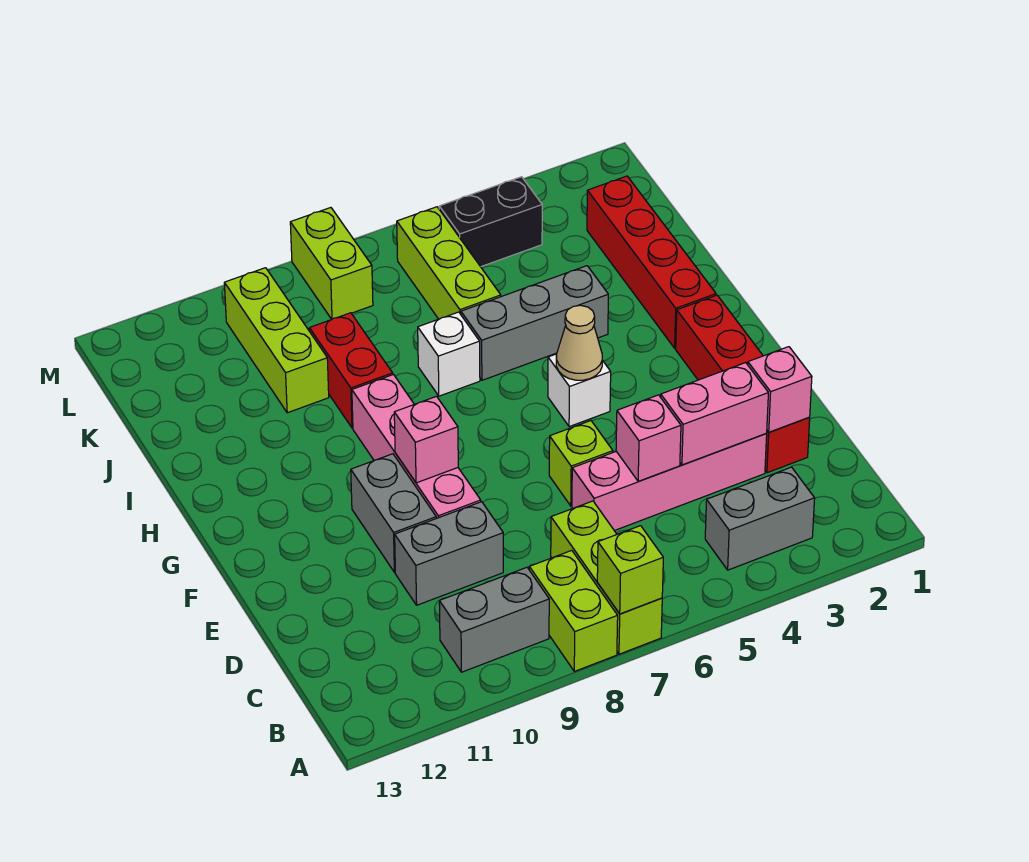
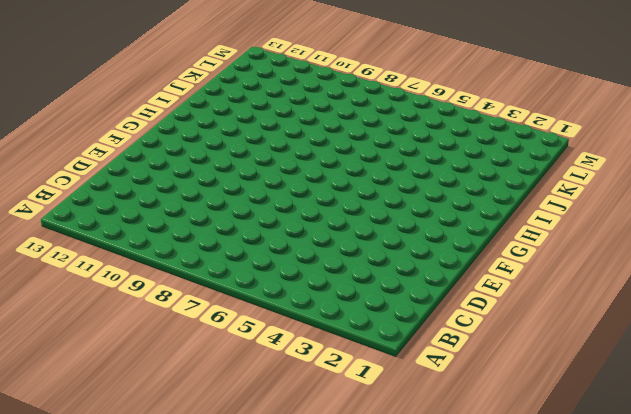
none -> lime 1x3 brick [551,501,662,654]
none -> lime 1x2 brick [529,550,618,671]
none -> grey 1x2 brick [705,467,815,570]

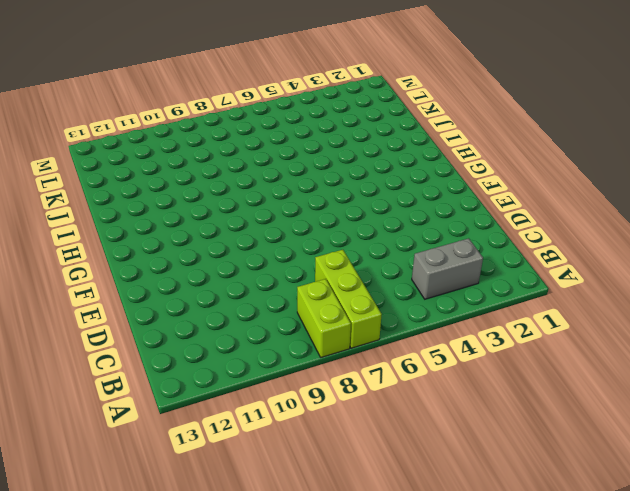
none -> grey 1x2 brick [439,568,549,672]
none -> red 1x4 brick [676,295,810,473]
none -> pink 1x4 brick [572,434,767,531]

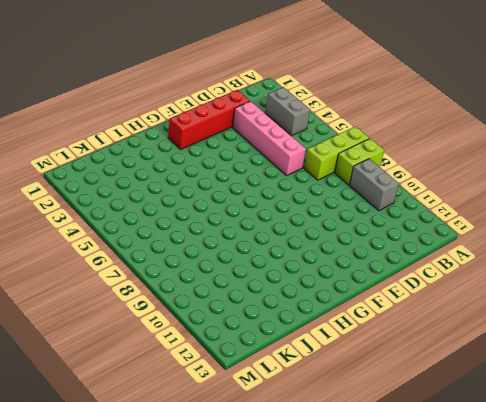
none -> grey 1x2 brick [395,502,503,605]
none -> lime 1x1 brick [549,421,613,506]
none -> pink 1x4 brick [352,375,481,518]

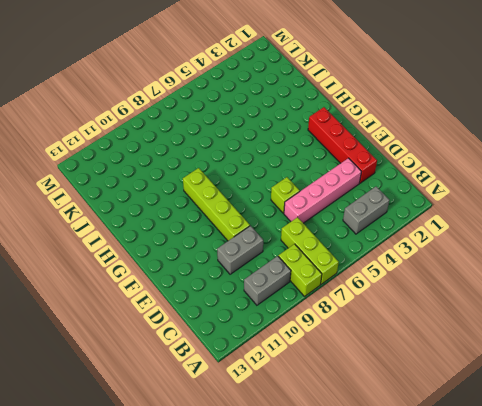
lime 1x4 brick [183,168,250,241] -> pink 1x4 brick [352,375,481,518]
none -> grey 1x2 brick [351,454,436,572]
none -> white 1x1 brick [548,354,611,427]
none -> red 1x4 brick [587,176,716,348]

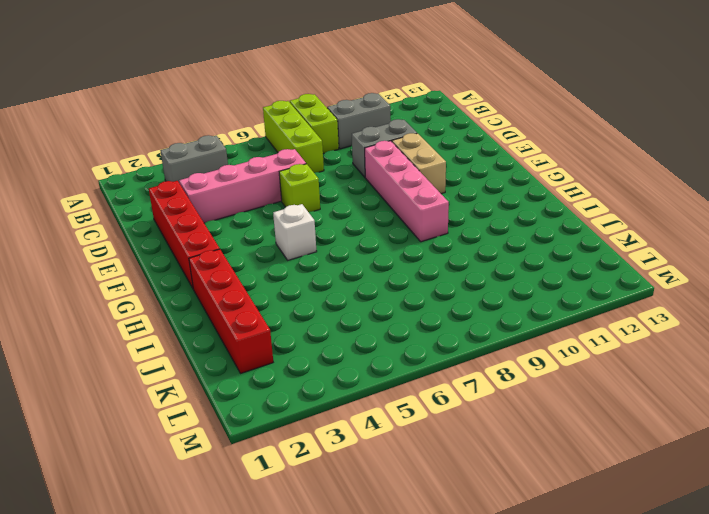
tan 1x2 brick [392,133,446,194] -> grey 1x2 brick [351,454,436,572]
none -> grey 1x3 brick [461,266,608,380]
none -> white 1x1 brick [418,312,480,396]
none -> red 1x2 brick [309,313,393,428]

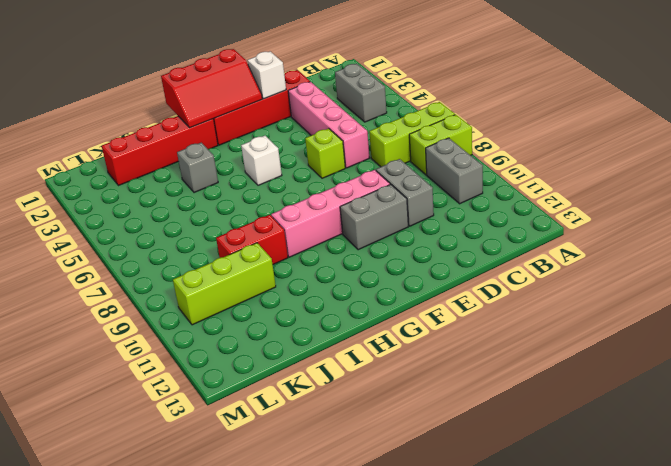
white 1x1 brick [247,51,286,99] -> white 1x1 brick moved to [418,312,480,396]
red 2x3 slope [161,49,262,128] -> none
grey 1x1 brick [177,143,218,193] -> grey 1x3 brick [461,266,608,380]
none -> lime 1x3 brick [397,207,501,319]
none -> black 1x2 brick [439,177,542,267]
none -> lime 1x2 brick [290,208,373,319]

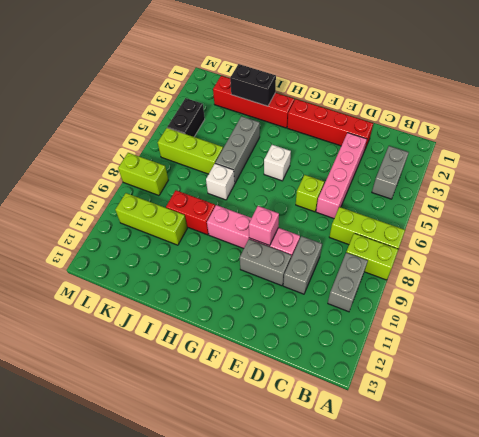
black 1x2 brick [230,64,276,106] -> none
none -> lime 1x1 brick [597,526,663,614]
none -> pink 1x1 brick [748,347,812,432]
none -> pink 1x2 brick [661,363,768,465]

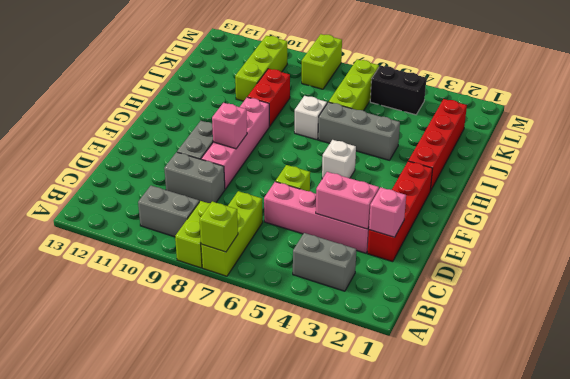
none -> pink 1x1 brick [616,395,681,482]
none -> tan 1x1 cone [556,305,602,380]

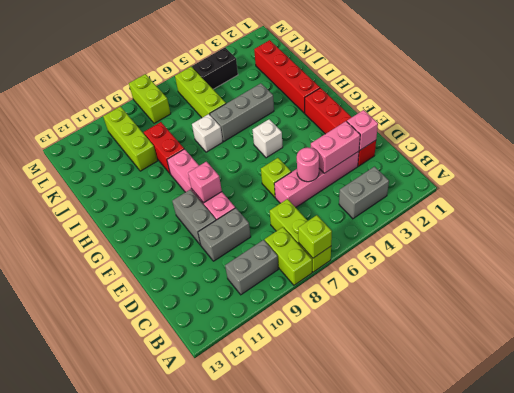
pink 1x1 round brick [297,147,319,182] -> pink 1x1 brick [616,395,681,482]
none -> tan 1x1 cone [556,305,602,380]

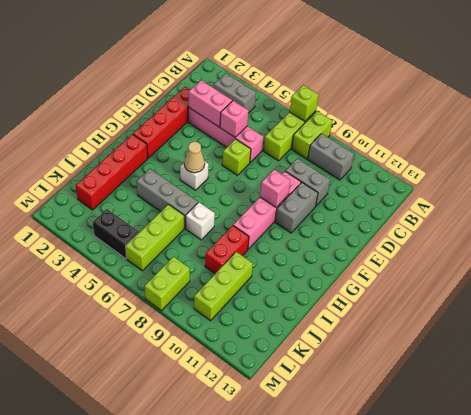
none -> pink 1x1 brick [748,347,812,432]

